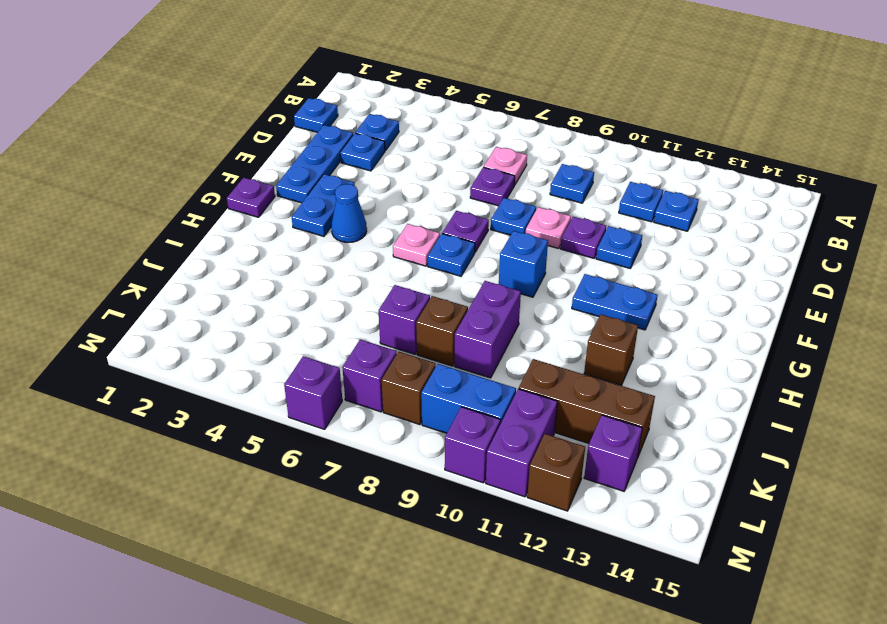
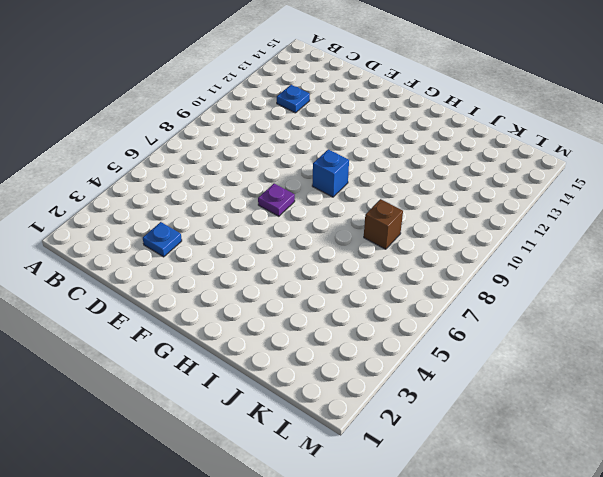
none -> blue 1x1 plate [294,98,338,133]
none -> blue 1x1 plate [355,114,399,151]
none -> pink 1x1 plate [484,147,527,185]
none -> blue 1x1 plate [550,164,594,203]

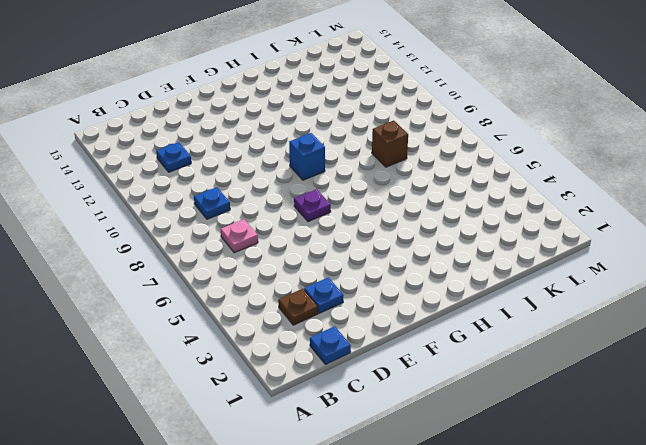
brown 1x1 plate [278,289,318,325] -> blue 1x1 plate [355,114,399,151]
none -> blue 1x1 plate [619,182,663,222]
none -> blue 1x3 plate [276,125,353,203]
none -> purple 1x1 plate [470,167,515,206]
none -> blue 1x1 plate [491,198,536,235]

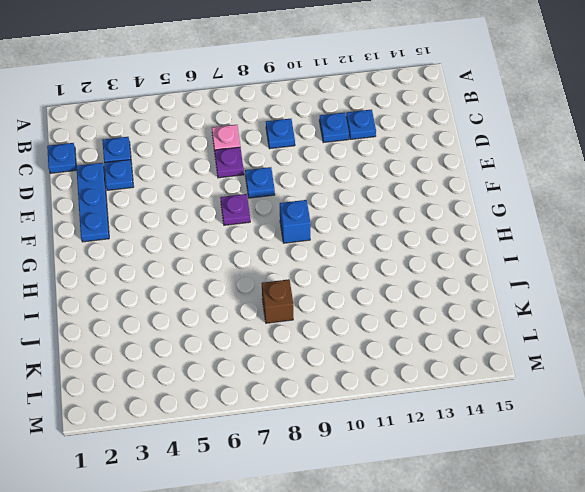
none -> pink 1x1 plate [526,207,571,249]
none -> purple 1x1 plate [560,217,606,258]
none -> blue 1x1 plate [596,226,642,268]
none -> blue 1x2 plate [292,174,355,236]

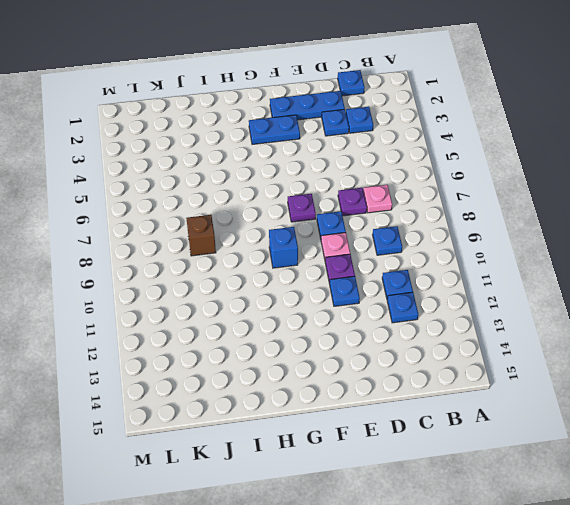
none -> purple 1x1 plate [227,178,275,217]
none -> blue 1x1 cone [331,184,367,243]
none -> pink 1x1 plate [393,224,440,266]
none -> blue 1x1 plate [428,234,475,276]

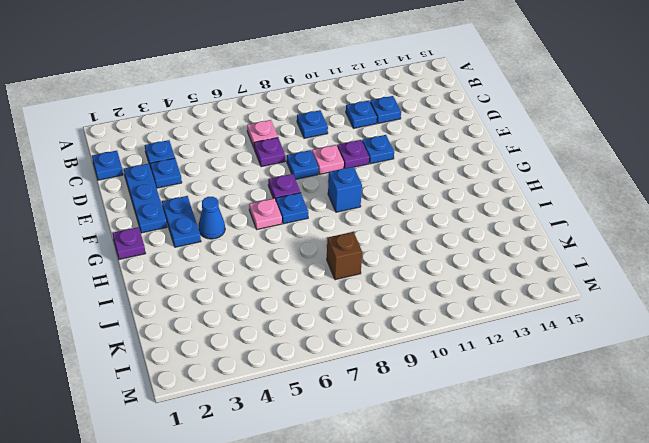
none -> blue 1x2 plate [572,274,658,330]
none -> purple 1x2 brick [454,281,521,378]
none -> brown 1x1 brick [584,314,638,385]
none -> purple 1x1 brick [379,285,430,354]

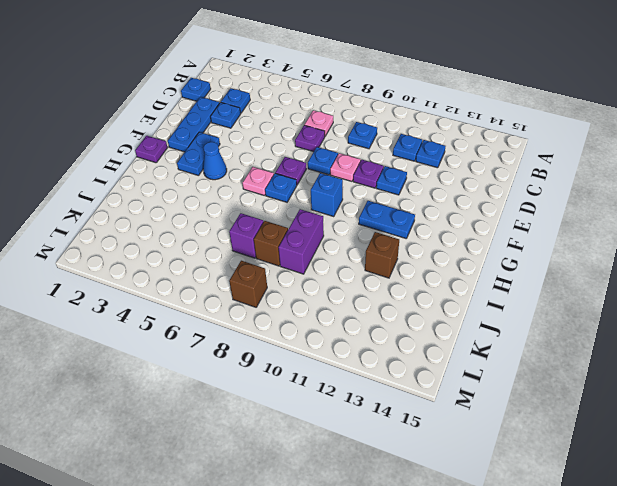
none -> brown 1x3 brick [519,359,655,458]
none -> purple 1x1 brick [342,340,397,412]
none -> blue 1x2 brick [421,364,516,433]
none -> purple 1x2 brick [486,389,557,497]

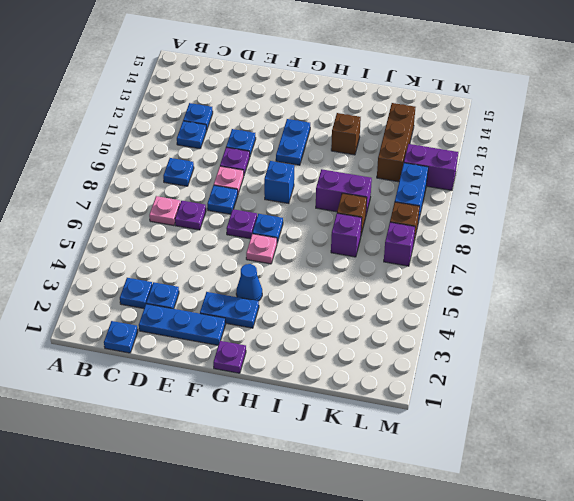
none -> purple 1x1 brick [584,415,642,491]
none -> purple 1x1 brick [284,356,342,429]
none -> purple 1x1 brick [445,407,500,483]
none -> brown 1x1 brick [527,434,585,511]

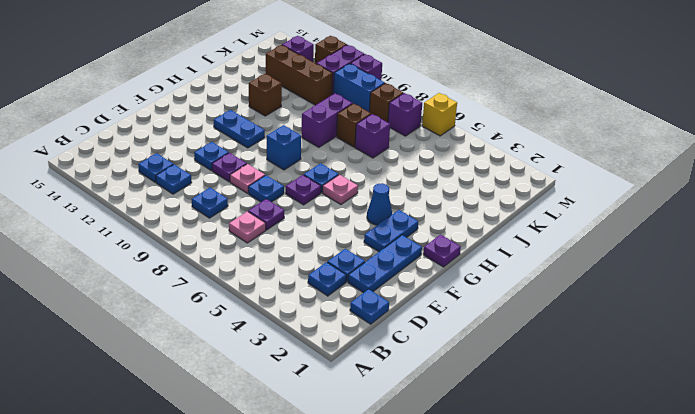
yellow 1x1 brick [422,93,457,136] -> purple 1x1 brick [284,356,342,429]

